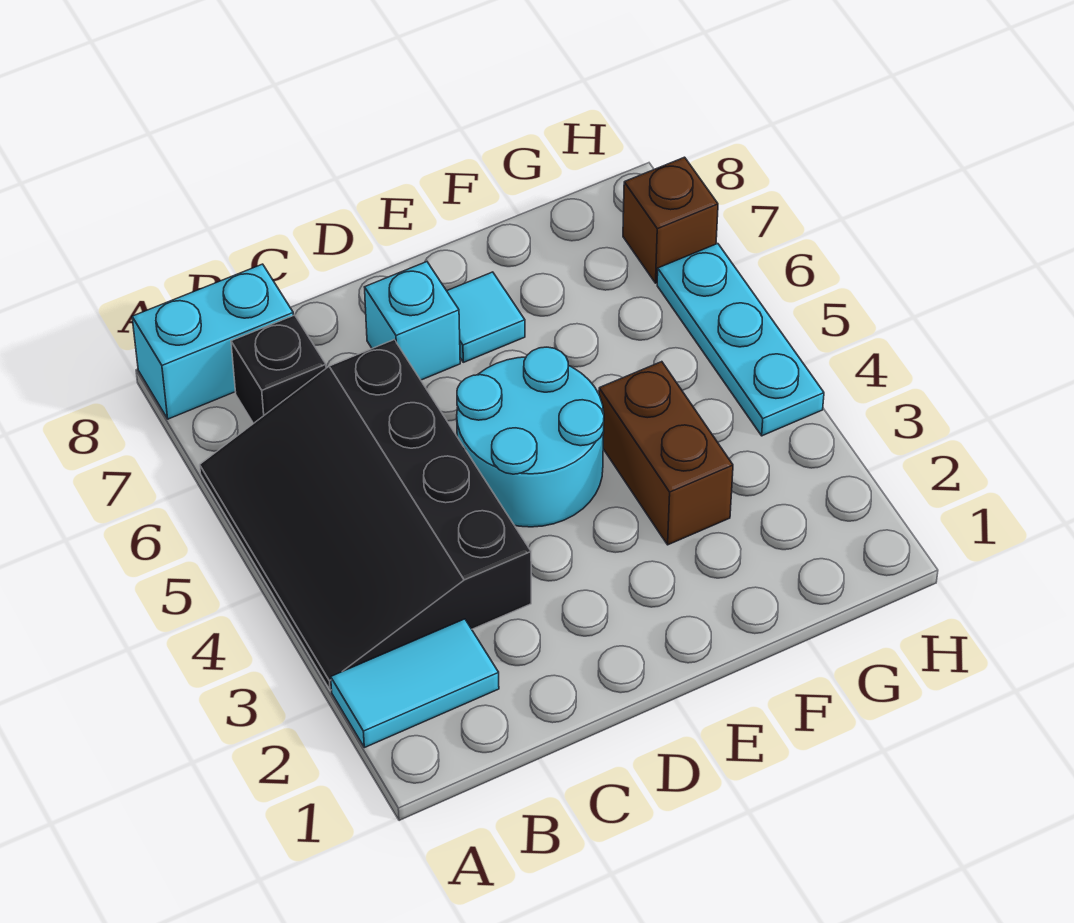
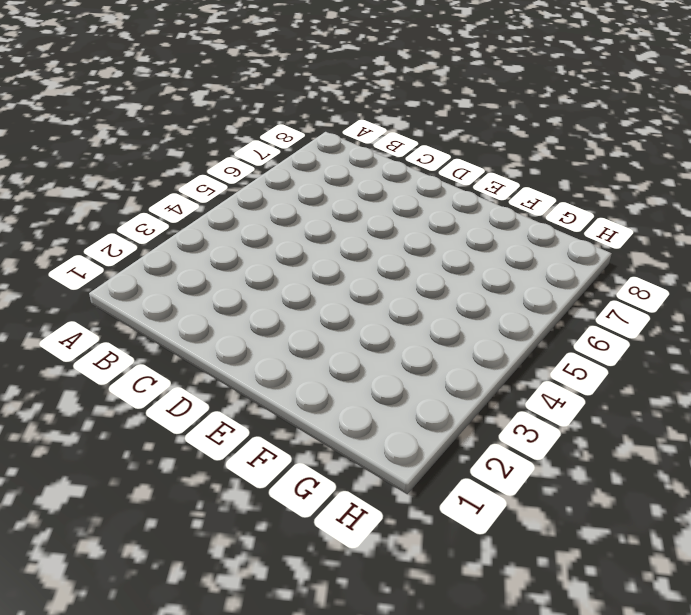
none -> cyan 1x2 tile [331,619,499,748]
none -> black 3x4 slope [200,340,531,690]

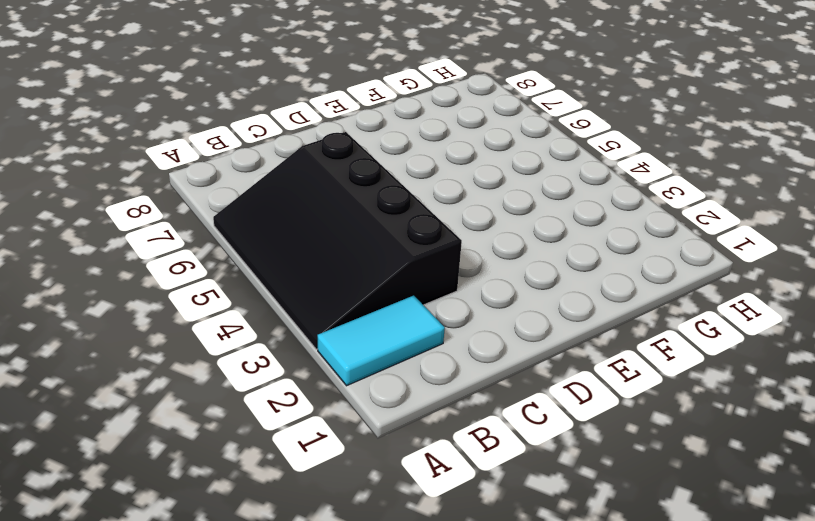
none -> cyan 1x2 brick [132,264,293,419]
none -> black 1x1 brick [231,315,326,424]

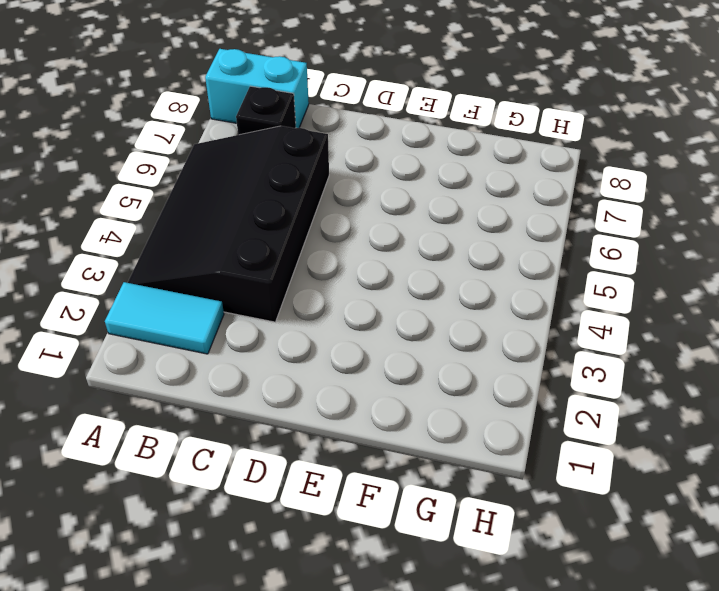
none -> cyan 2x2 round brick [457,347,604,527]
none -> cyan 1x1 brick [365,262,460,380]

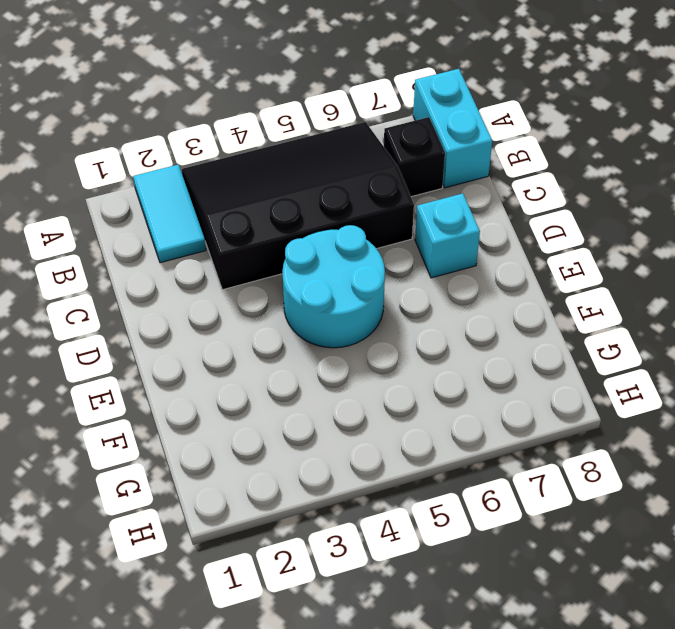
none -> cyan 1x1 tile [447,272,525,362]
none -> brown 1x2 brick [599,362,733,545]

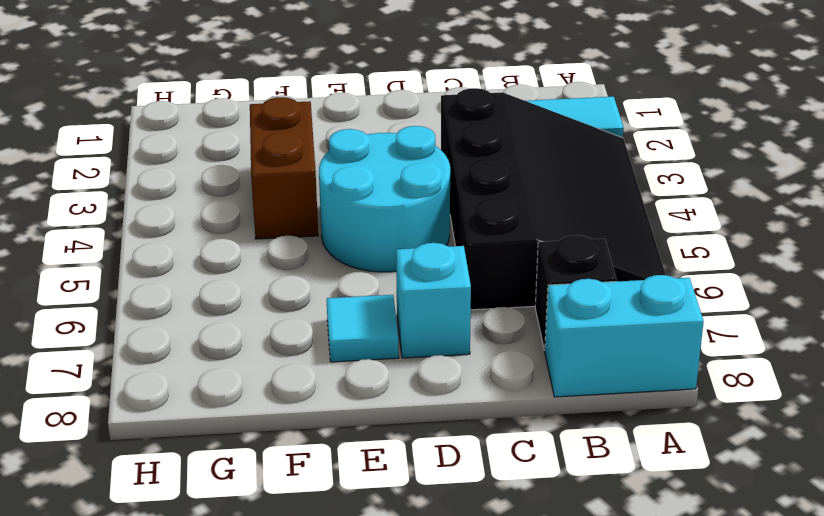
none -> cyan 1x3 plate [657,244,824,436]
none -> brown 1x1 brick [623,157,718,283]

